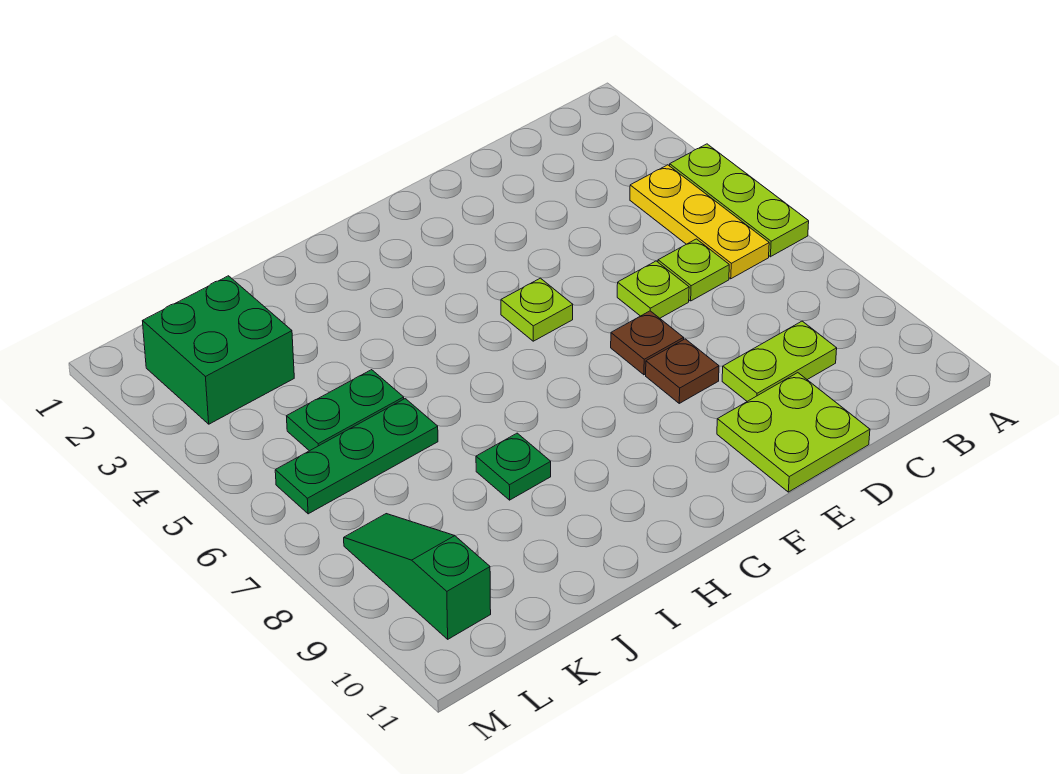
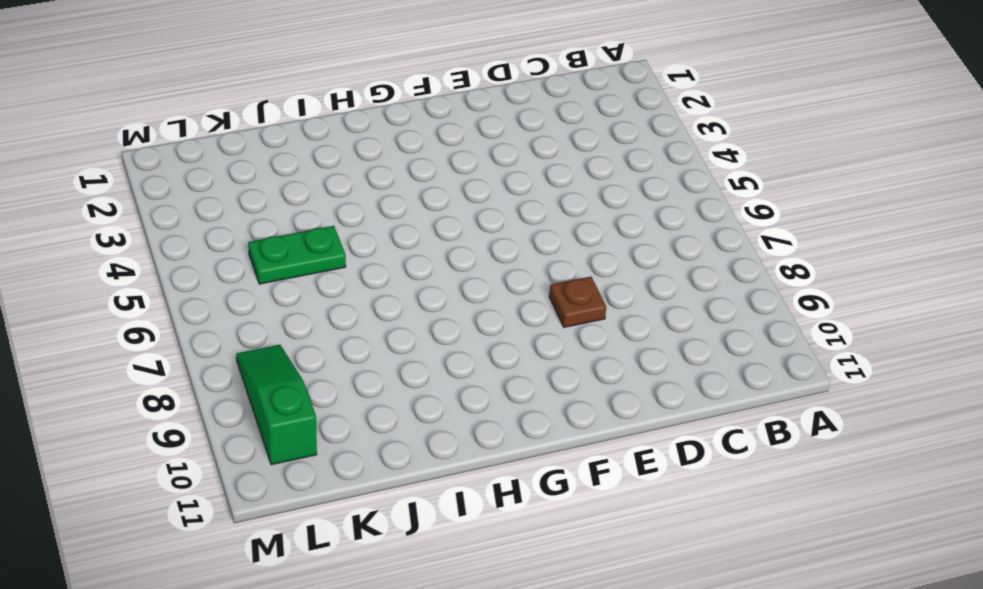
none -> lime 1x3 plate [670,144,809,257]
none -> yellow 1x3 plate [630,165,769,279]
none -> lime 1x1 plate [658,239,729,301]

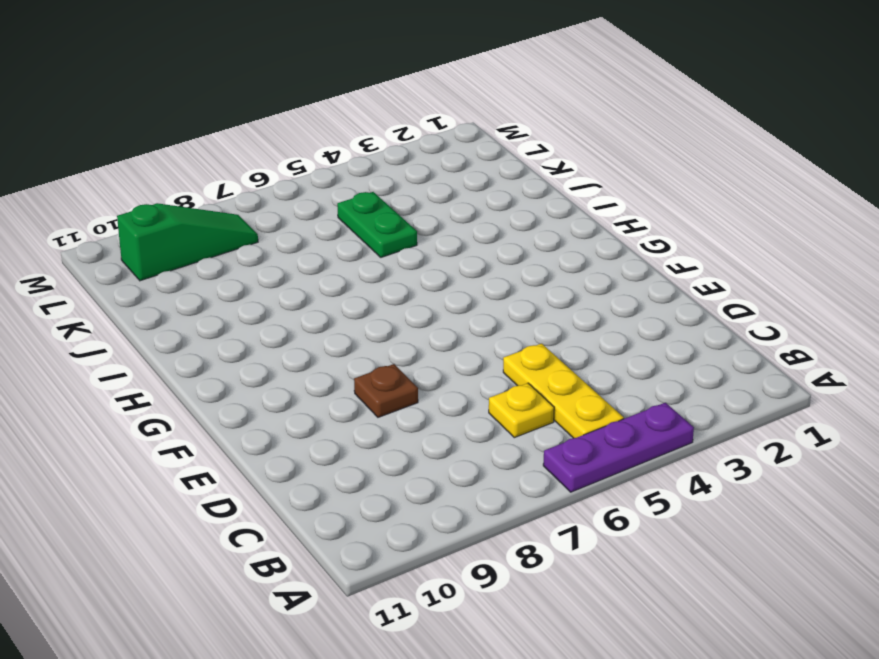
purple 1x3 plate [543,403,694,492] -> lime 1x3 plate [670,144,809,257]
yellow 1x3 plate [503,344,624,438] -> yellow 1x3 plate turned to [630,165,769,279]
yellow 1x1 plate [489,383,554,438] -> lime 1x1 plate [658,239,729,301]
none -> lime 1x2 plate [722,321,837,401]
none -> lime 1x1 plate [617,261,689,318]
none -> lime 2x2 plate [717,373,870,492]

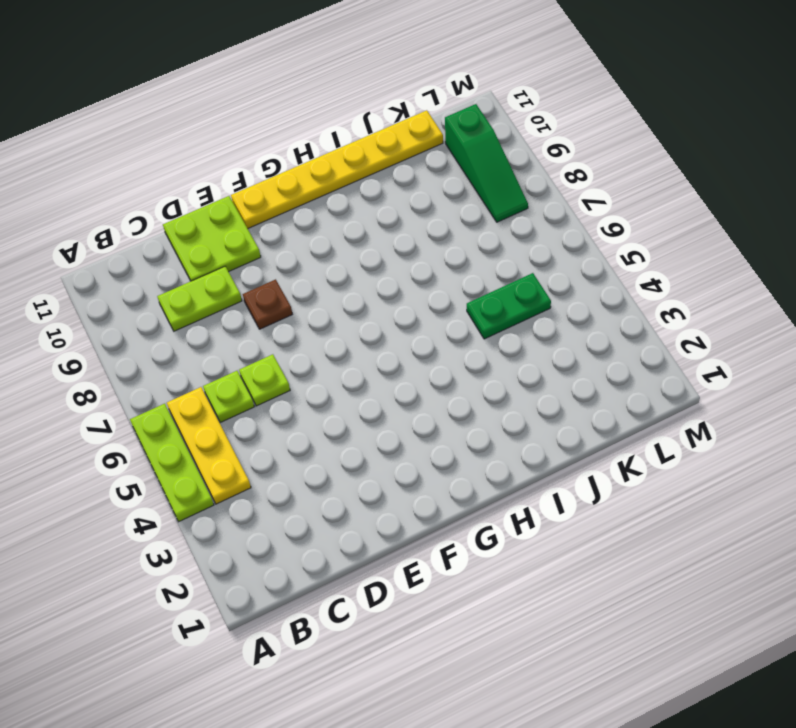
yellow 1x6 plate [231,110,443,229] -> none
none -> brown 1x1 plate [611,311,684,375]
none -> lime 1x1 plate [501,278,573,341]
none -> green 1x1 plate [476,433,551,500]

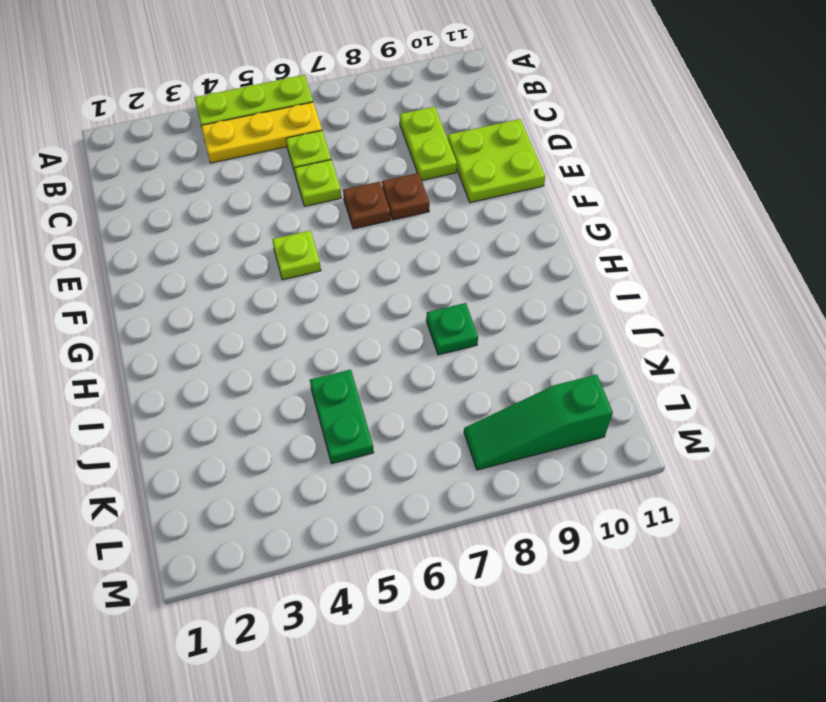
none -> green 1x3 plate [275,399,438,514]
none -> green 2x2 brick [143,276,294,424]

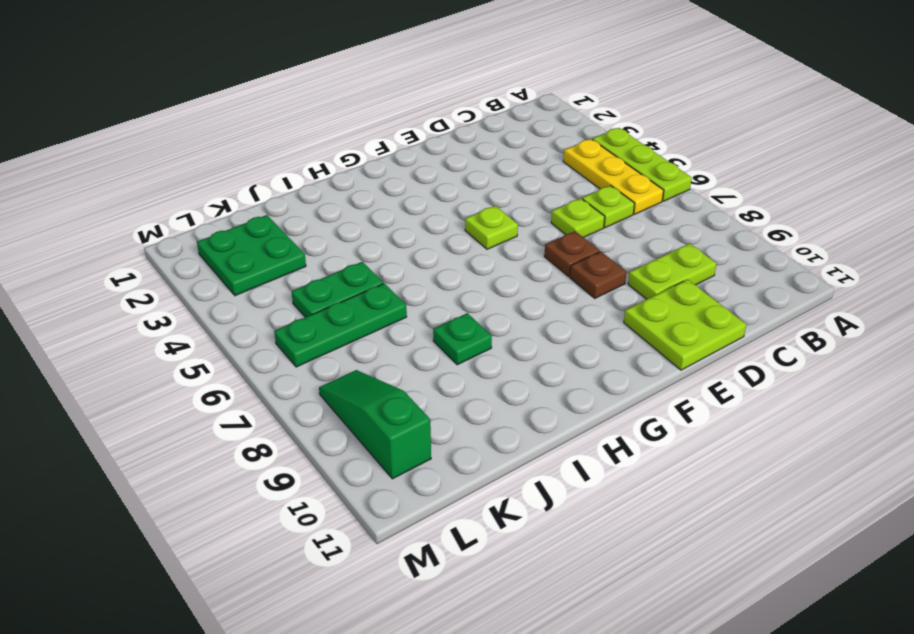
green 2x2 plate [197,215,306,296] -> green 2x2 brick [143,276,294,424]

